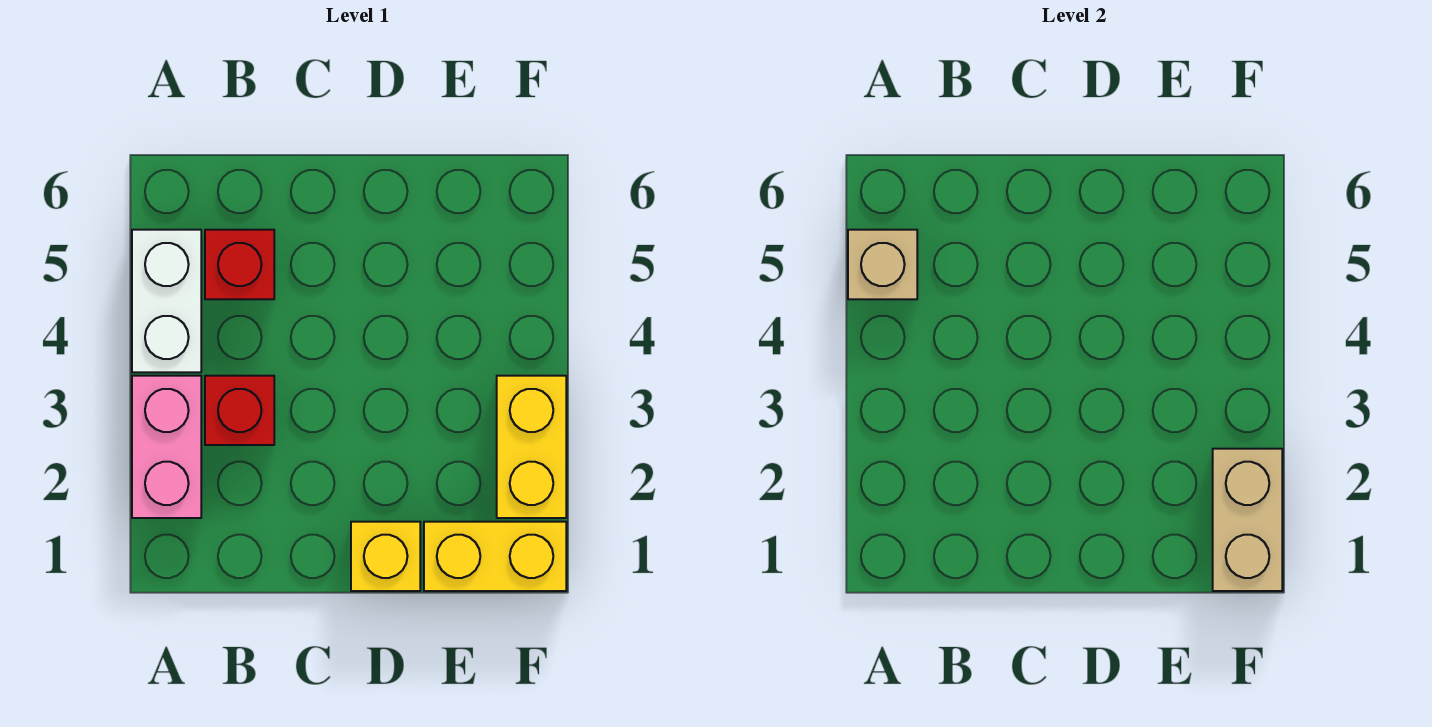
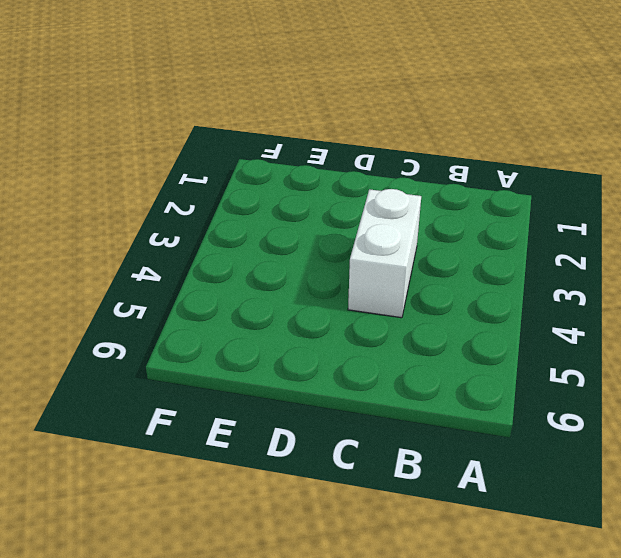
white 1x2 brick [348,189,421,318] -> white 1x2 brick moved to [132,230,201,372]
none -> pink 1x2 brick [132,376,201,518]
none -> red 1x1 brick [205,376,274,445]

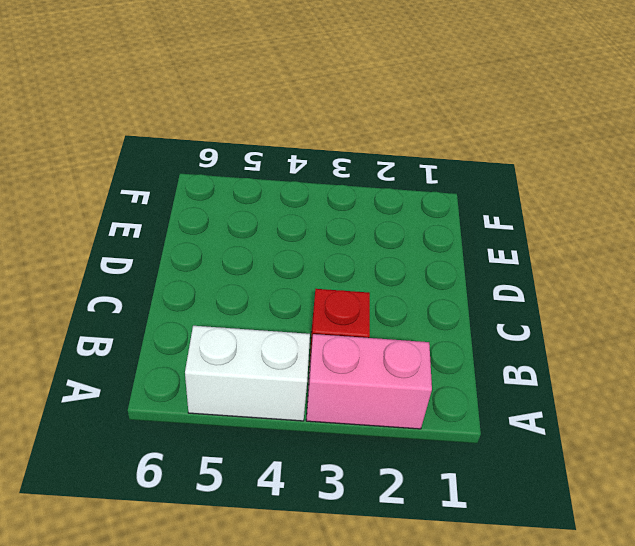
none -> red 1x1 brick [205,230,274,299]
none -> yellow 1x1 brick [351,522,420,591]

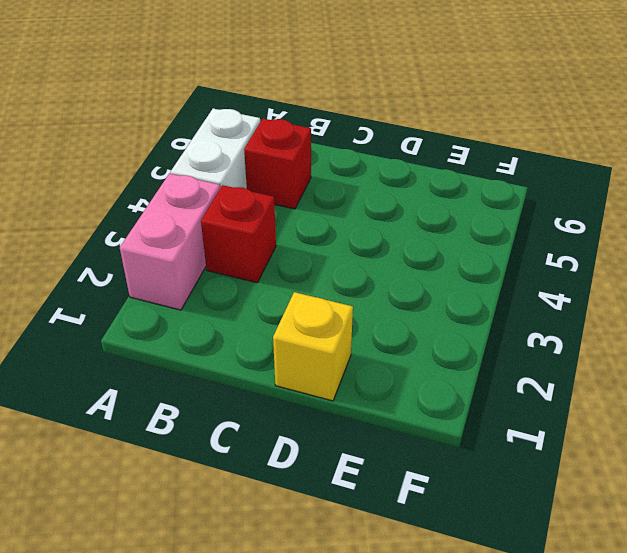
none -> yellow 1x2 brick [424,522,566,591]
none -> yellow 1x2 brick [497,376,566,518]

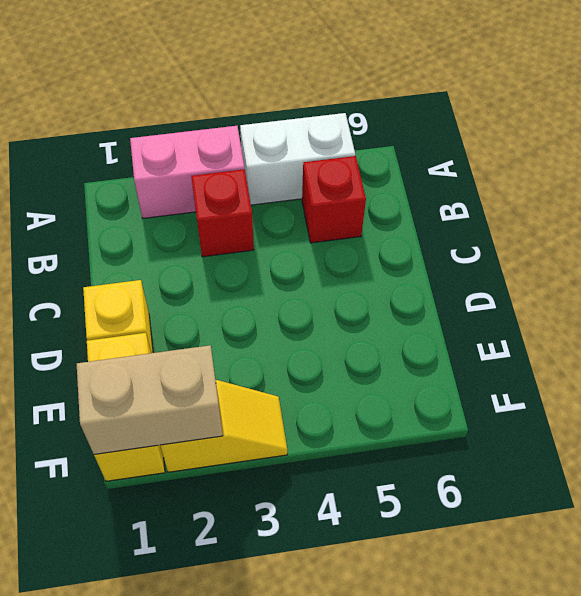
yellow 1x2 slope [160,380,287,472] -> yellow 1x2 brick [497,376,566,518]
none -> tan 1x1 brick [848,230,917,299]

